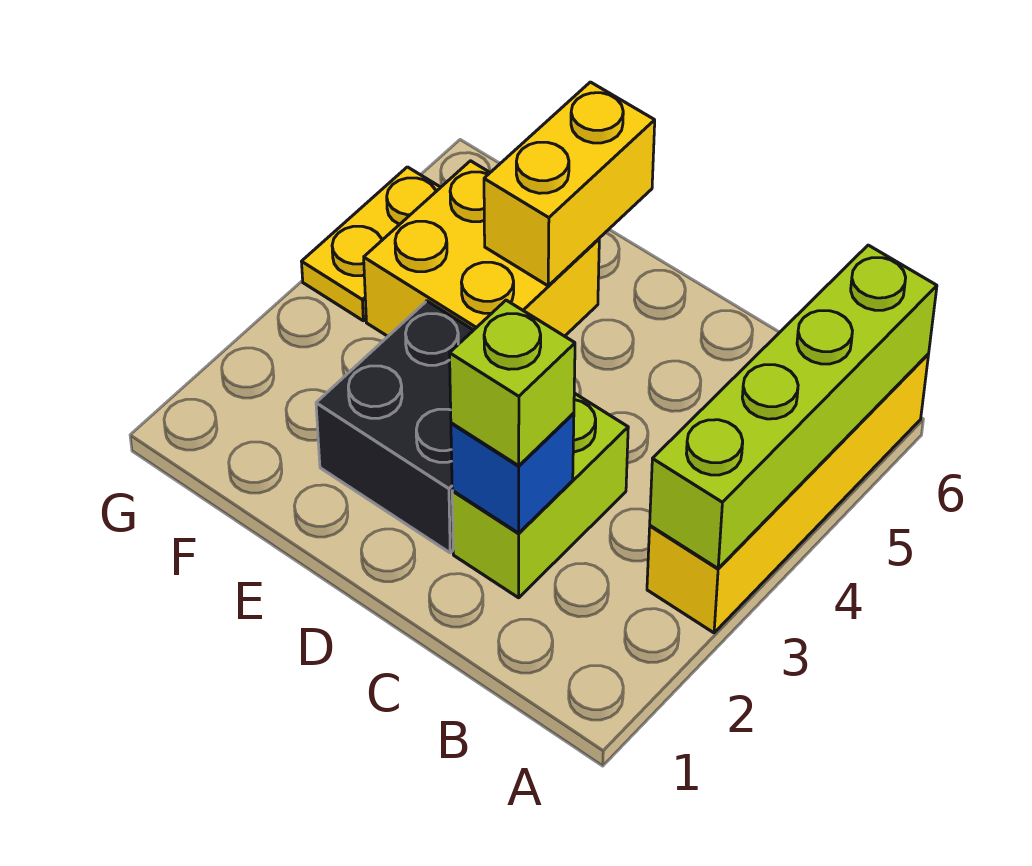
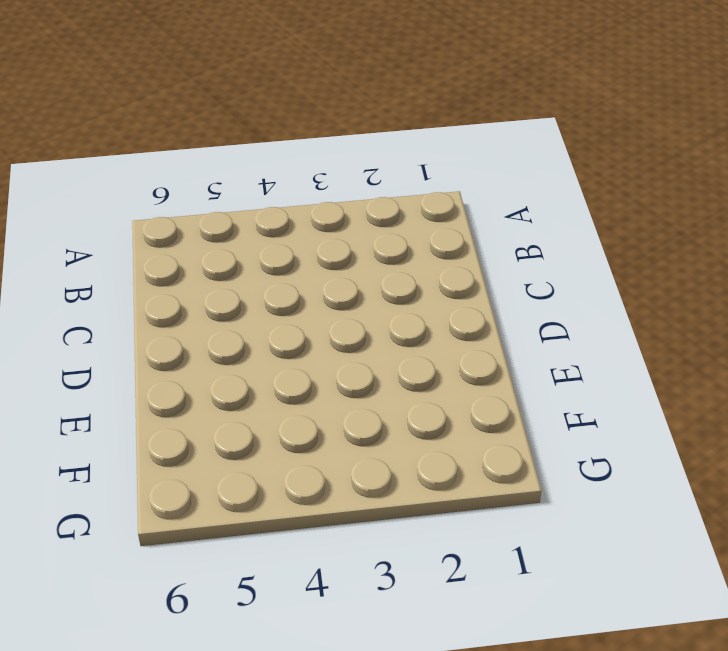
none -> yellow 1x4 brick [647,354,929,633]
none -> lime 1x2 brick [452,393,628,598]

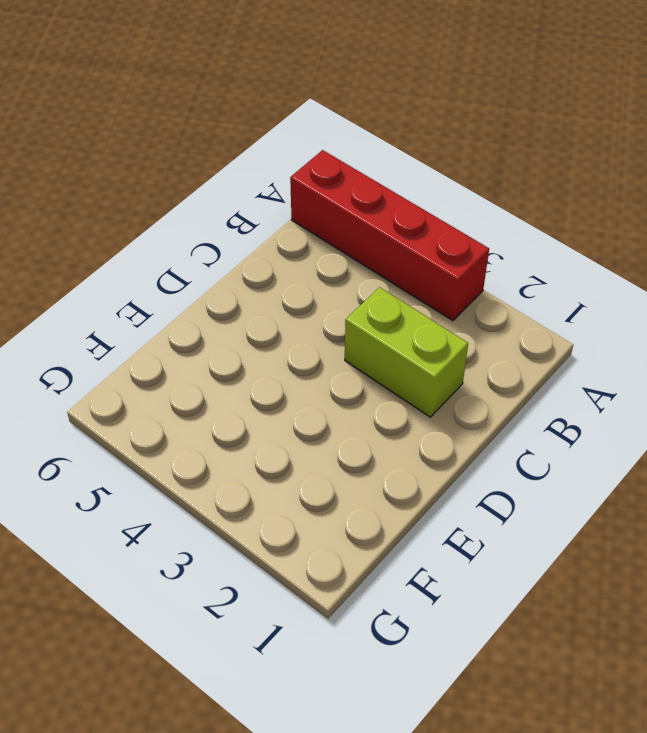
red 1x4 brick [290,150,489,321] -> yellow 1x4 brick [647,354,929,633]
none -> black 2x2 brick [316,301,473,553]
none -> yellow 2x2 brick [364,161,599,336]

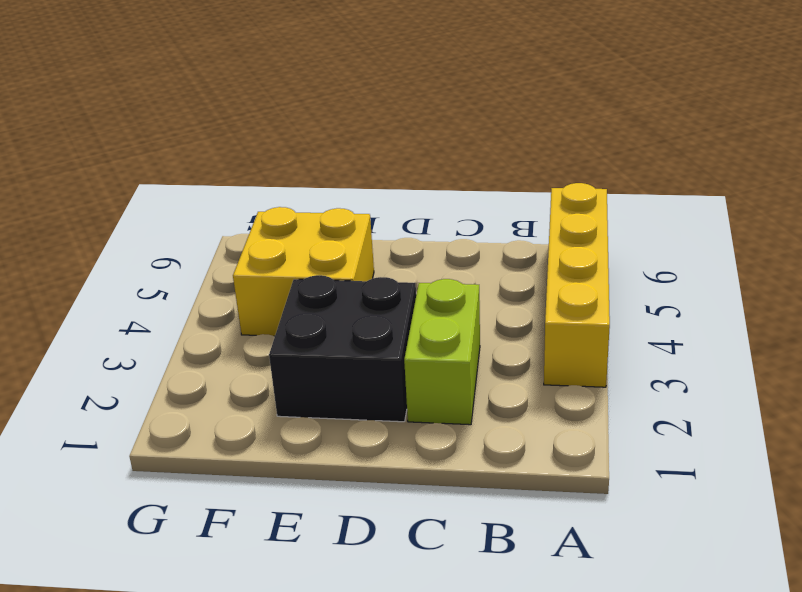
none -> yellow 1x2 plate [302,167,441,321]
none -> lime 1x4 brick [650,245,937,569]

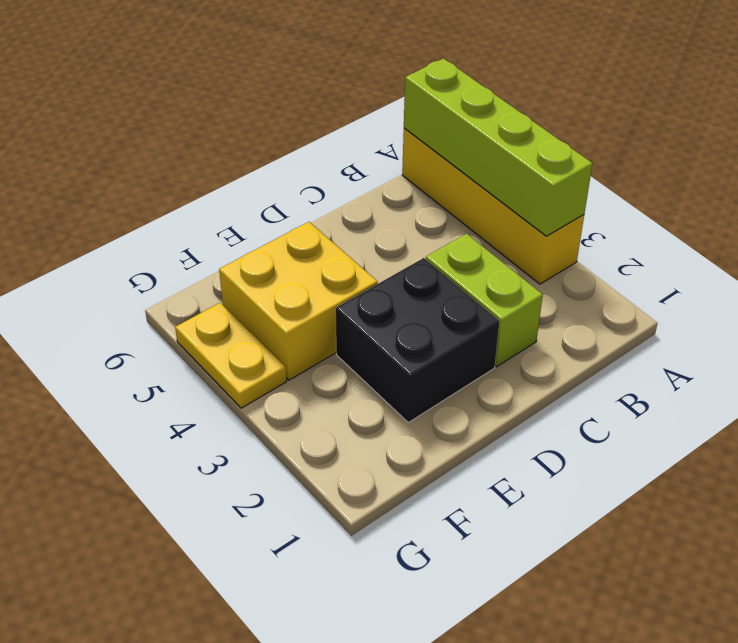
none -> blue 1x1 brick [451,413,574,533]
none -> yellow 1x2 brick [484,82,655,286]

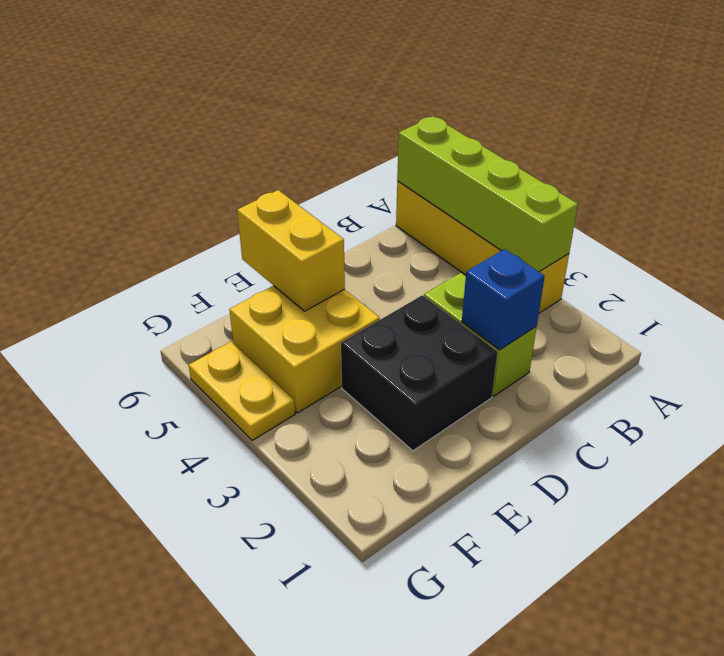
none -> lime 1x1 brick [450,300,575,466]

